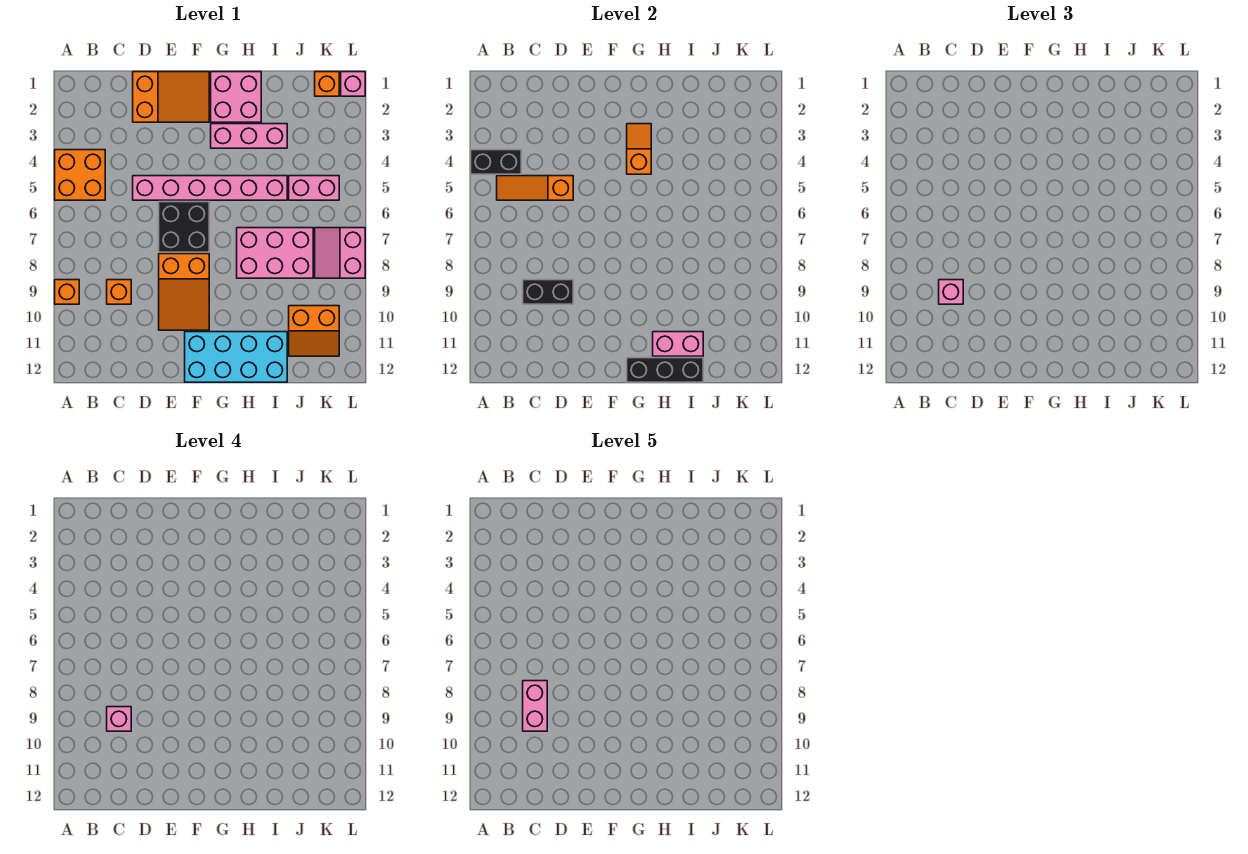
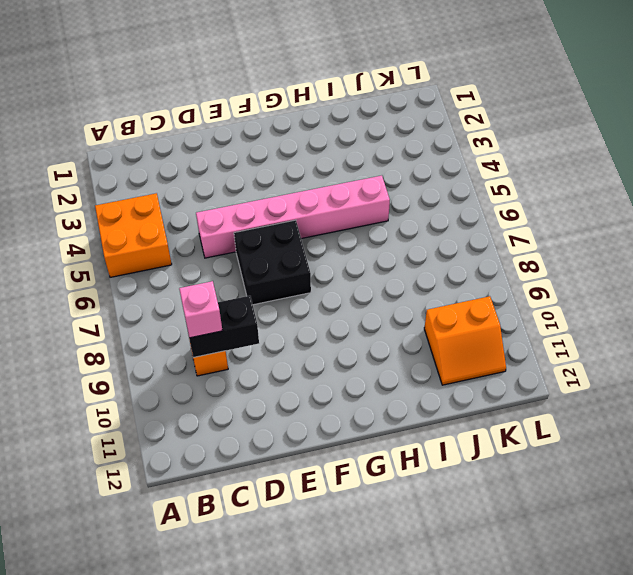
none -> orange 1x1 brick [55,280,79,304]
none -> orange 2x3 slope [133,72,209,122]
none -> orange 2x3 slope [159,254,209,330]

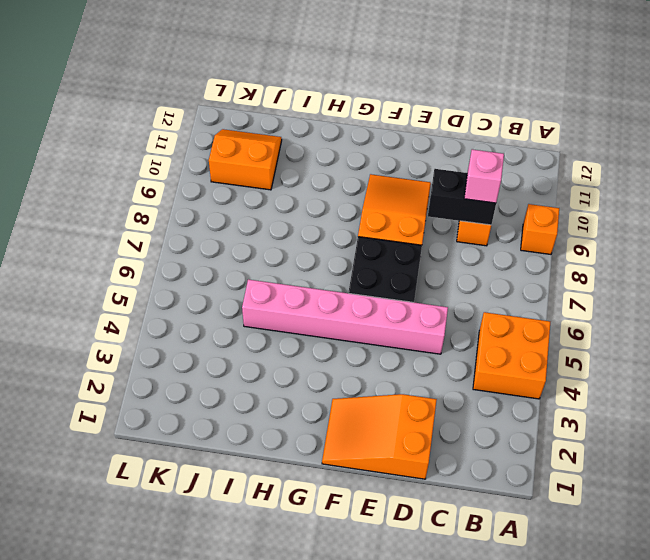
none -> cyan 2x4 brick [185,332,287,382]
none -> pink 2x2 brick [211,72,261,122]
none -> pink 1x3 brick [211,124,287,148]

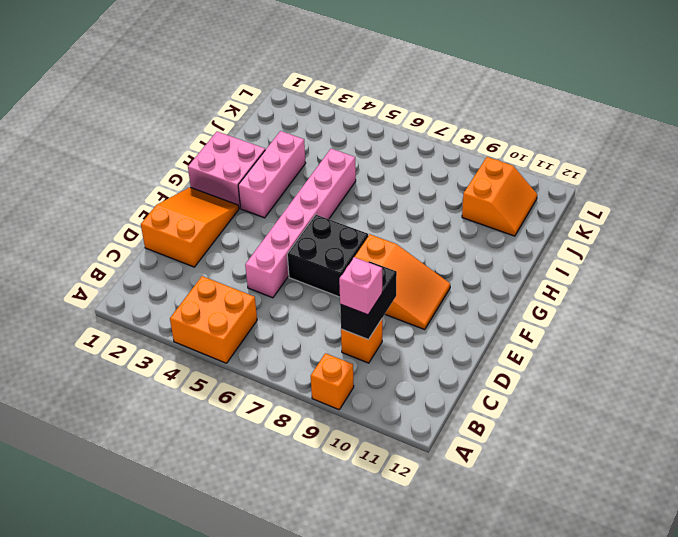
none -> cyan 2x4 brick [185,332,287,382]
none -> pink 2x3 brick [237,228,313,278]
none -> pink 1x2 brick [289,176,339,200]

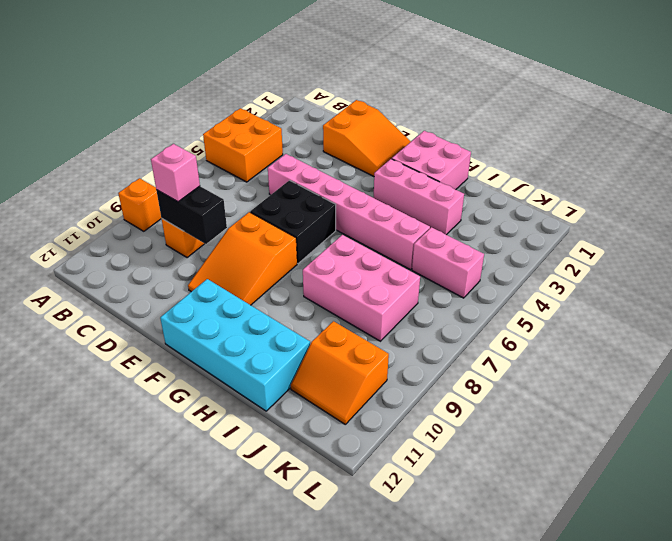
none -> orange 1x1 brick [315,72,339,96]
none -> pink 2x2 slope [315,228,365,278]
none -> pink 1x1 brick [341,72,365,96]

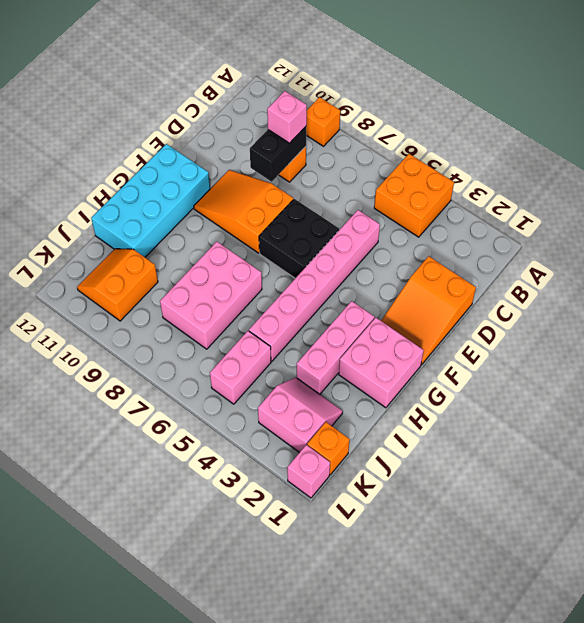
pink 2x2 slope [258,378,343,453] -> pink 2x2 slope moved to [315,228,365,278]
none -> black 1x2 brick [471,150,521,174]
none -> orange 1x3 slope [497,176,573,200]
none -> orange 1x2 slope [627,124,651,174]

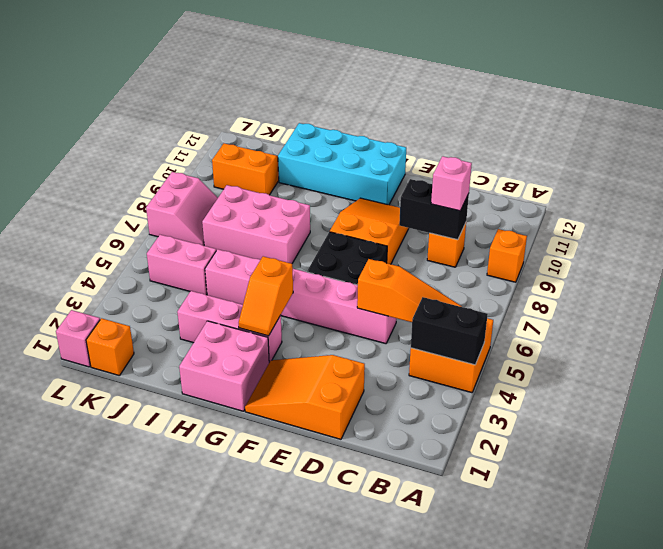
none -> black 1x3 brick [627,358,703,382]
none -> pink 1x2 brick [653,332,703,356]
none -> pink 1x1 brick [107,707,131,731]

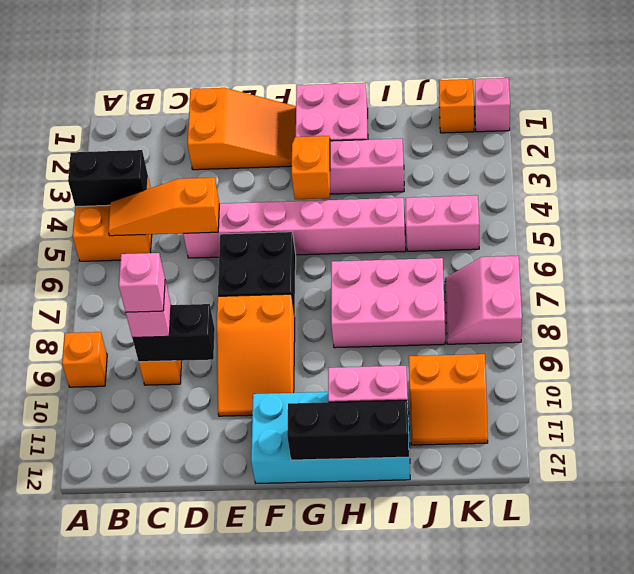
none -> pink 1x2 brick [523,681,547,731]

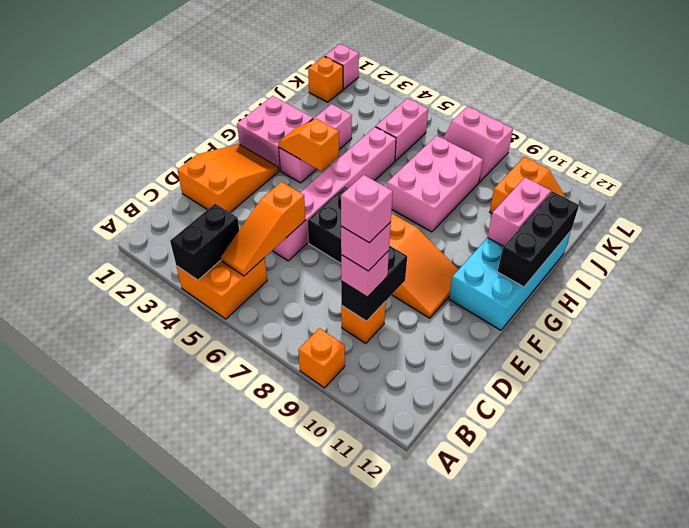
pink 1x1 brick [341,175,393,243] -> pink 1x2 brick [523,681,547,731]

